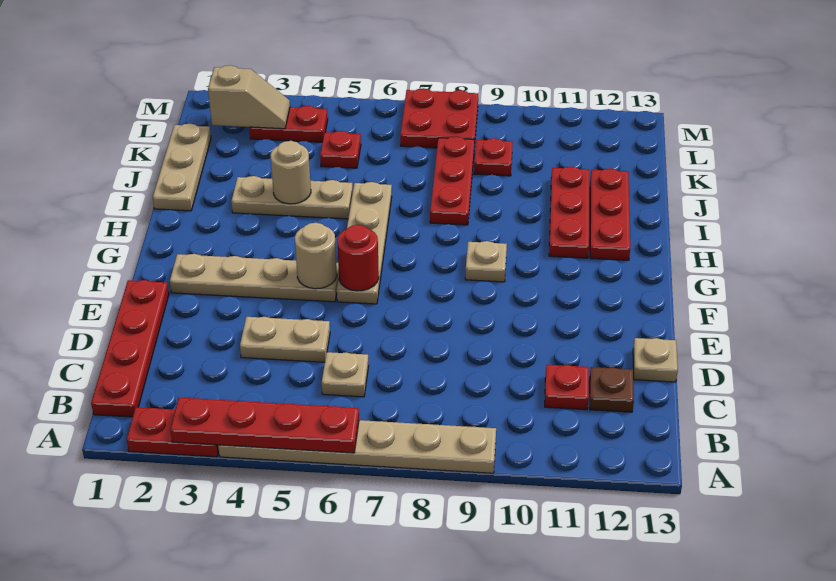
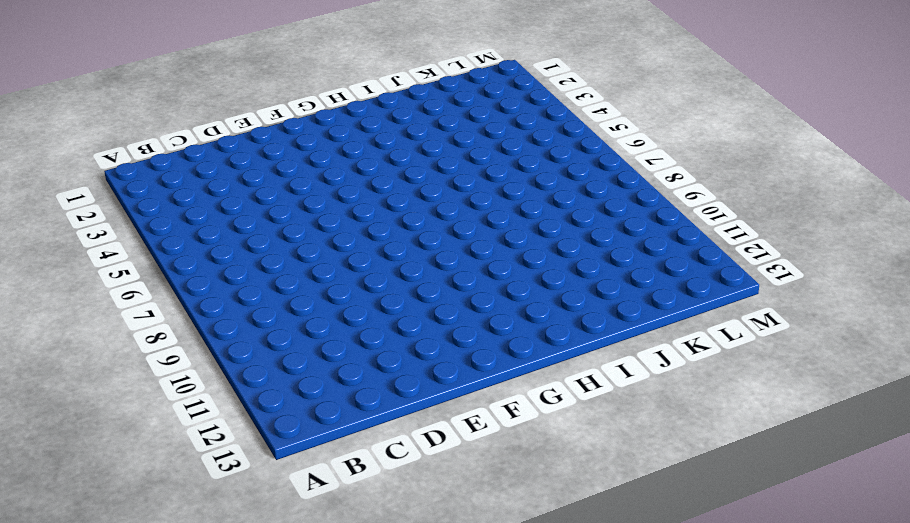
none -> red 1x2 plate [127,407,219,457]
none -> tan 1x6 plate [218,420,496,473]
none -> red 1x4 plate [91,280,169,417]

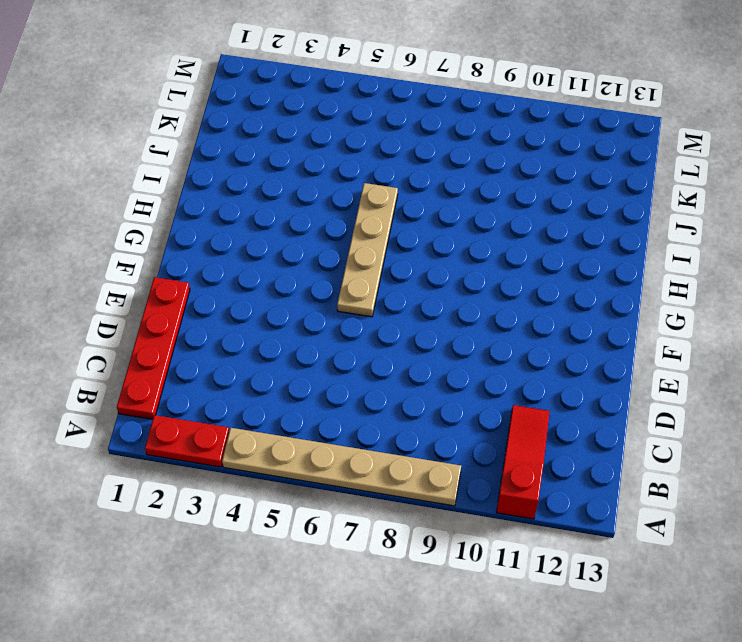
red 1x3 slope [496,405,549,519] -> red 1x1 plate [545,365,589,410]
none -> tan 1x1 plate [322,352,369,397]
none -> brown 1x1 plate [590,367,634,412]
none -> tan 1x2 plate [240,317,330,362]

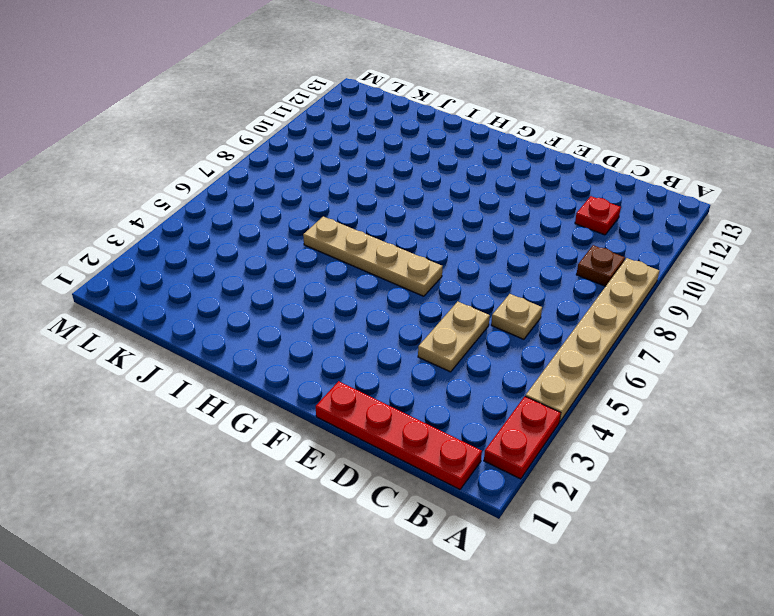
brown 1x1 plate [576,245,625,286] -> brown 1x1 plate moved to [590,367,634,412]
none -> tan 1x1 plate [633,338,678,382]
none -> tan 1x4 plate [170,254,339,302]
none -> tan 1x1 plate [465,241,507,282]

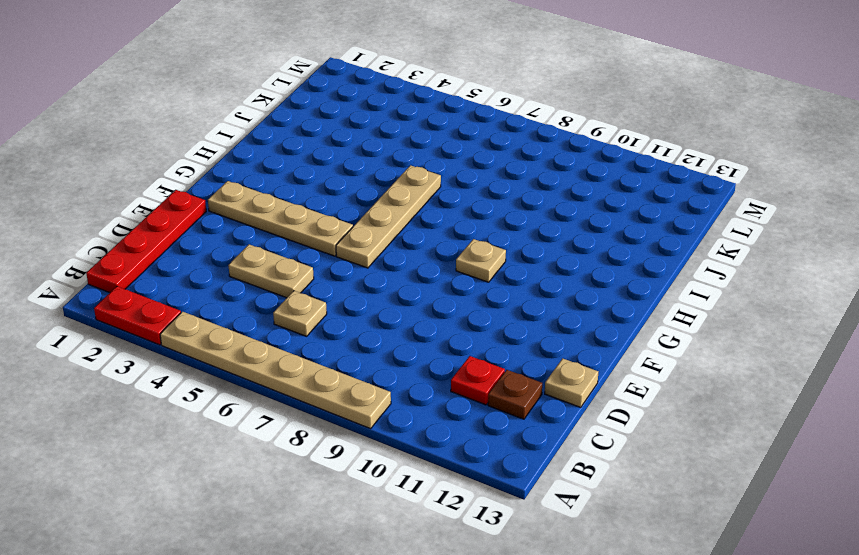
none -> red 1x3 plate [549,167,589,258]
none -> red 1x3 plate [590,168,630,260]
none -> tan 1x3 plate [153,124,211,211]

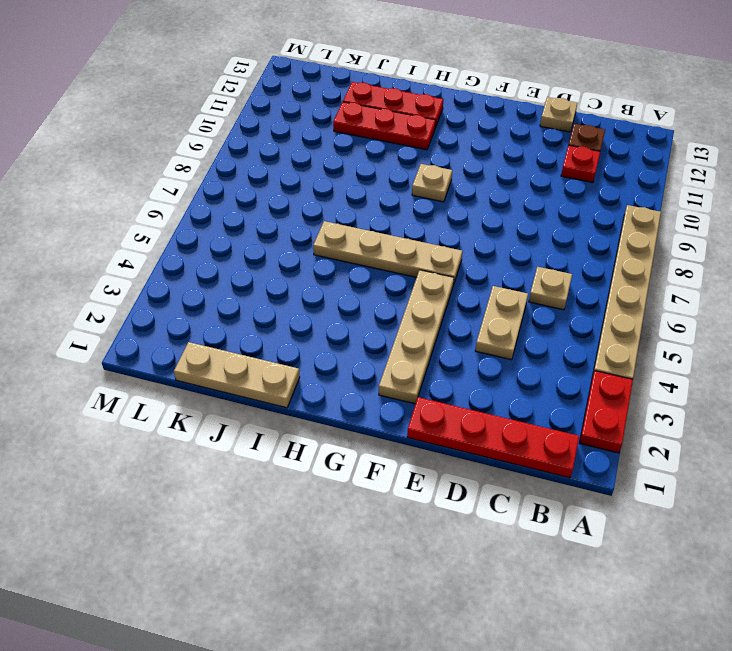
none -> tan 1x3 plate [231,176,353,219]
none -> red 1x3 plate [430,136,475,225]
none -> red 1x1 plate [320,131,361,168]

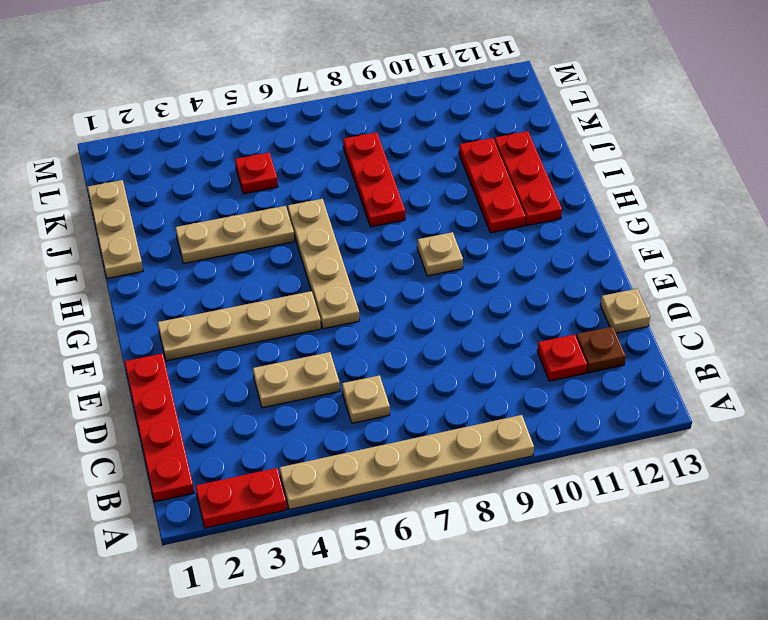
none -> red 1x1 plate [474,138,513,176]
none -> red 1x2 plate [249,106,328,142]
none -> red 2x2 plate [400,88,478,148]

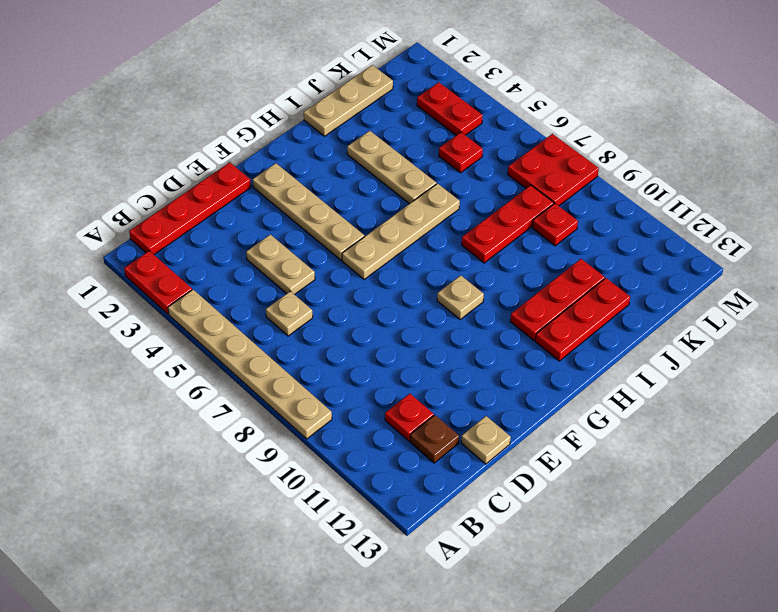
none -> red 1x4 plate [170,398,359,453]
none -> tan 1x1 round brick [295,223,337,289]
none -> red 1x1 round brick [337,225,379,291]

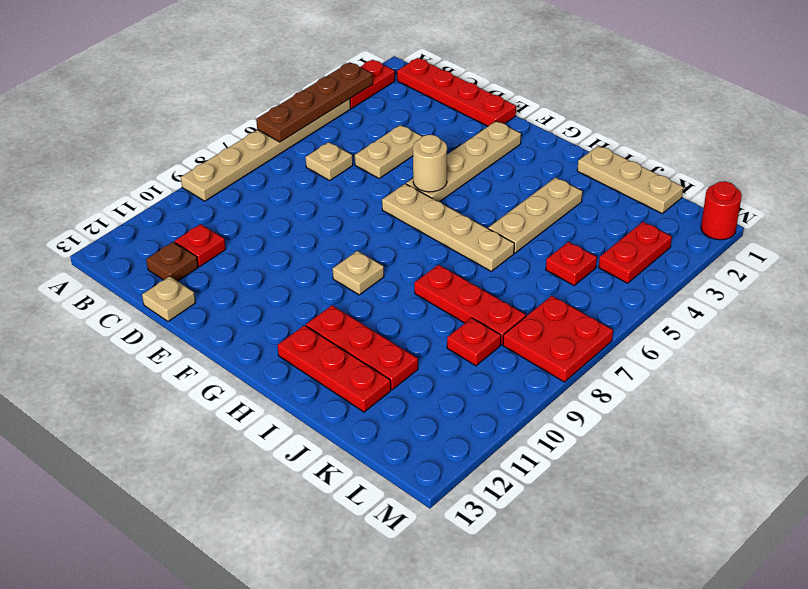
brown 1x4 plate [256,62,373,142] -> red 1x4 plate [170,398,359,453]
red 1x1 round brick [701,181,742,240] -> red 1x1 round brick moved to [337,225,379,291]
none -> tan 1x1 round brick [271,141,311,204]
none -> tan 1x2 slope [208,65,290,129]

